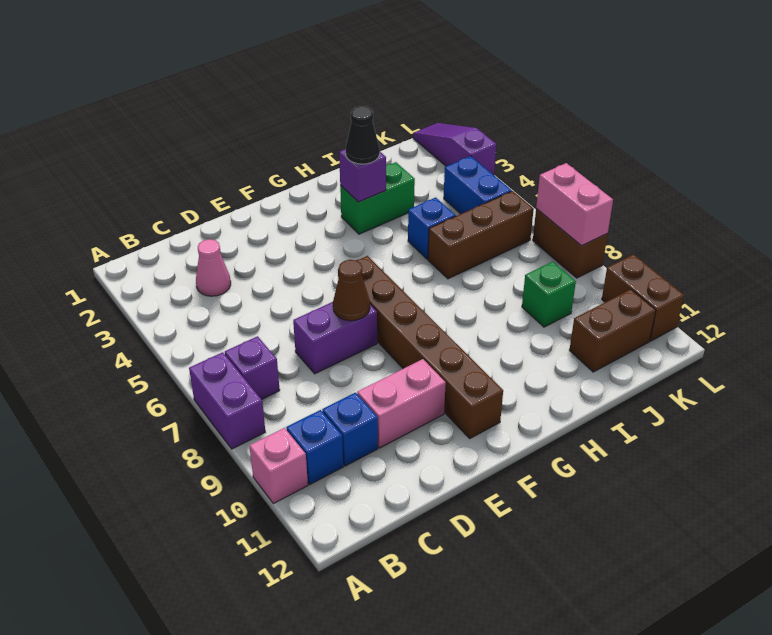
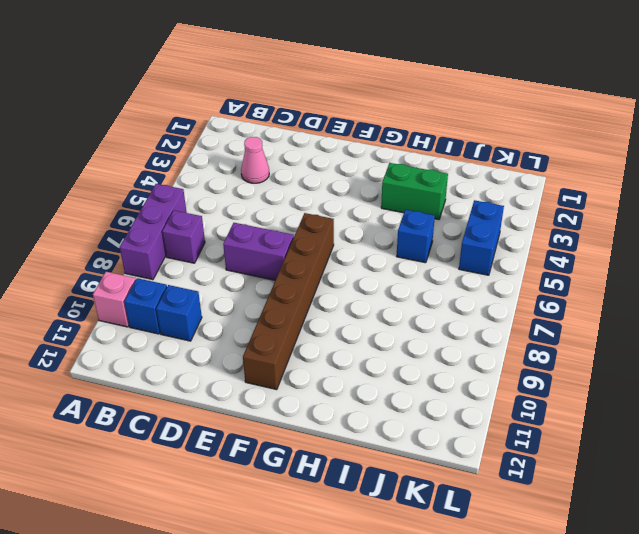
purple 1x3 brick [120,184,187,280] -> purple 1x2 brick [189,352,265,449]
none -> pink 1x2 brick [357,359,446,448]
none -> brown 1x3 brick [428,191,534,279]
none -> green 1x1 brick [522,262,576,327]

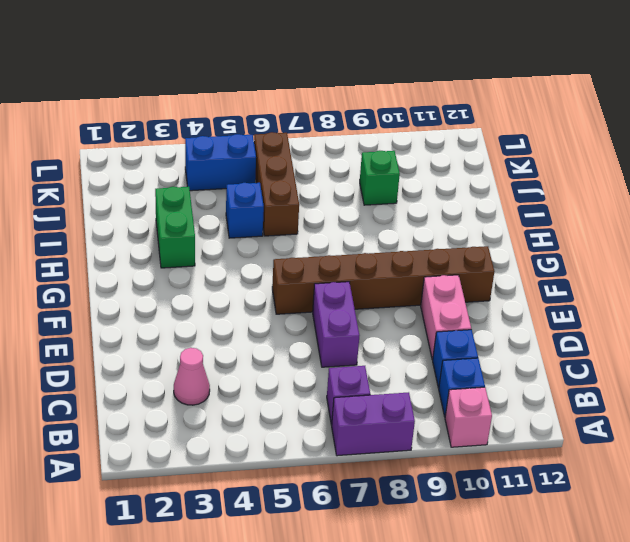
none -> brown 1x2 brick [569,289,656,372]
none -> purple 1x3 slope [413,123,496,175]
none -> brown 1x2 brick [533,209,608,278]

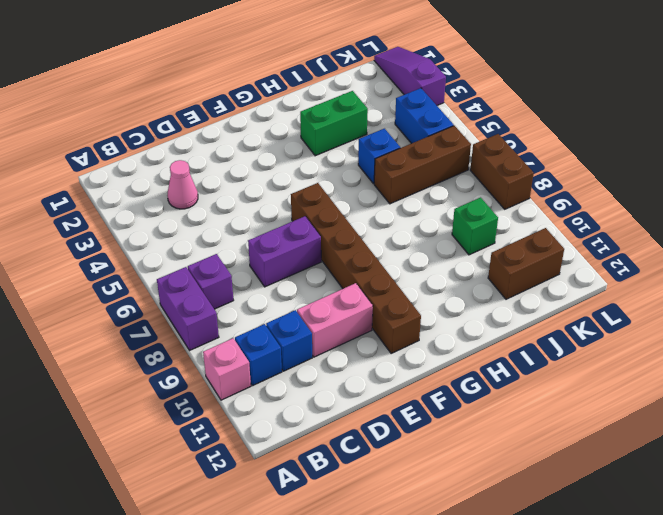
none -> brown 1x2 brick [602,254,684,341]
none -> brown 1x1 cone [333,260,370,321]
none -> purple 1x1 brick [339,149,386,202]

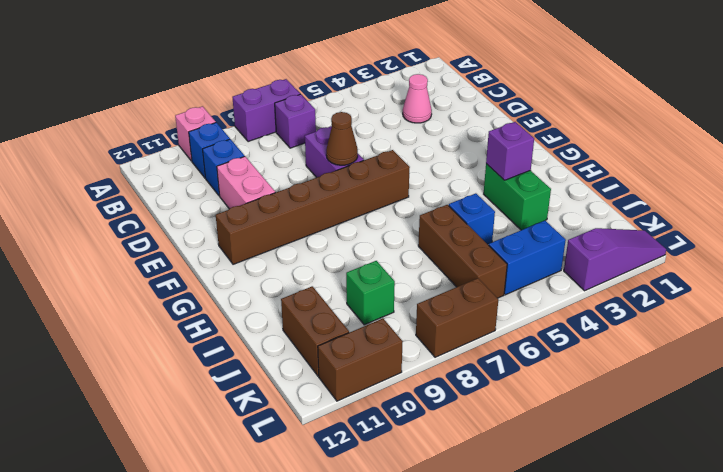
none -> pink 1x2 brick [536,163,613,246]
none -> black 1x1 cone [346,106,380,164]

